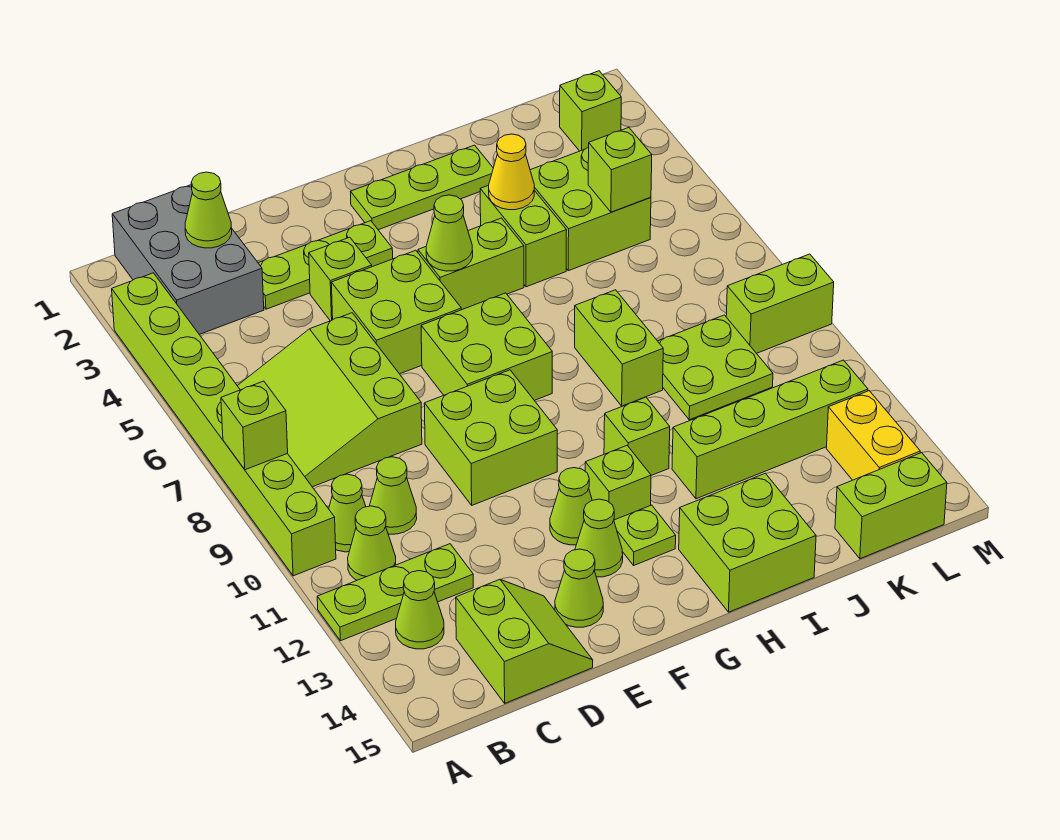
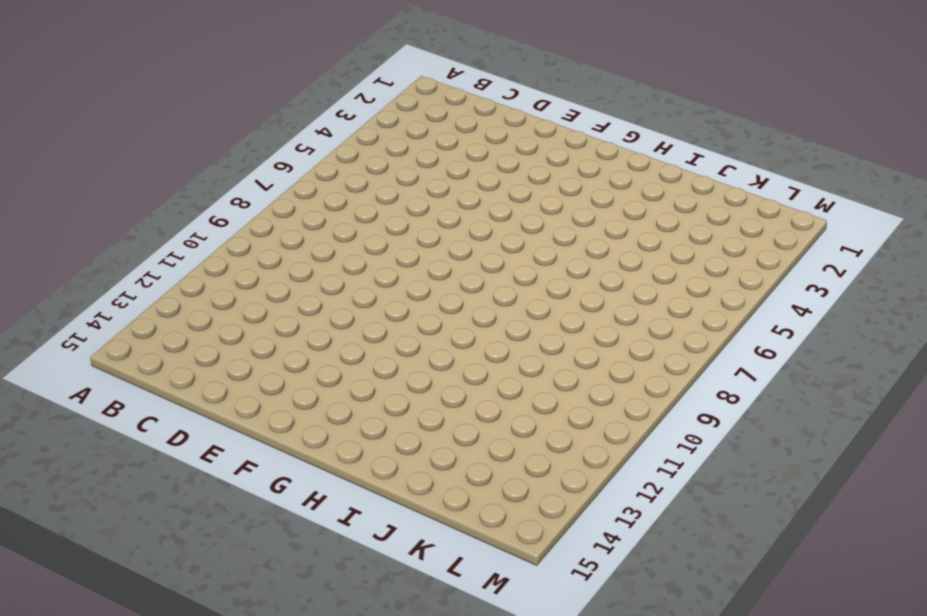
none -> lime 1x8 brick [112,273,336,576]
none -> lime 1x3 plate [317,544,473,641]
none -> grey 2x3 brick [112,185,264,335]
none -> lime 3x3 slope [238,313,422,487]

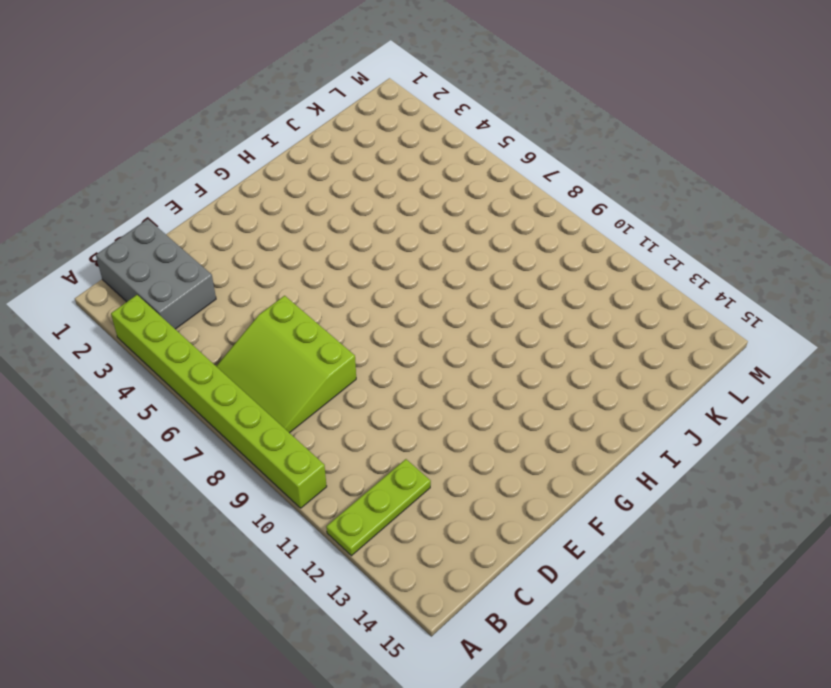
none -> lime 1x1 cone [329,474,366,552]
none -> lime 1x1 cone [348,506,396,580]
none -> lime 1x1 cone [396,571,444,649]
none -> lime 1x1 cone [370,457,417,534]

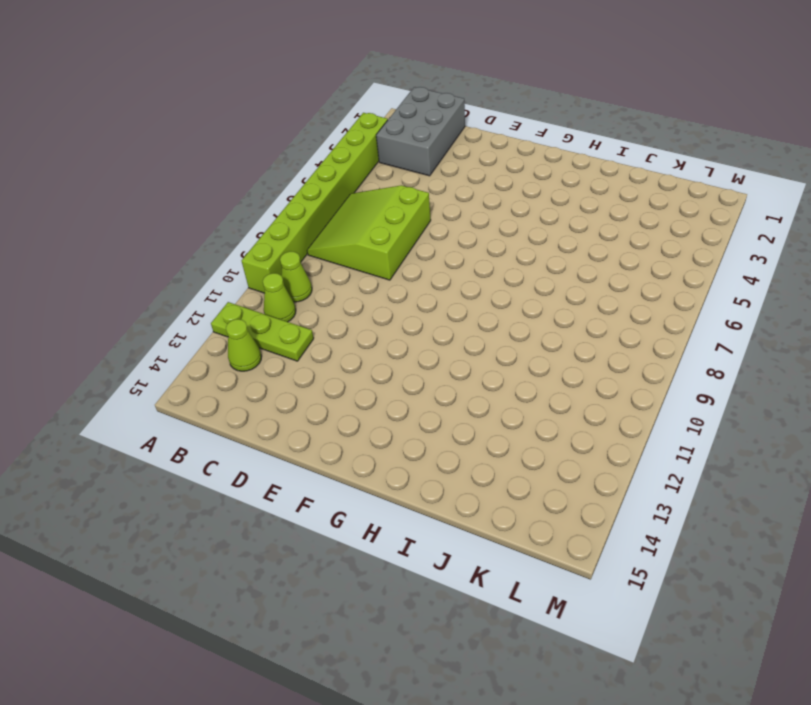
none -> lime 1x1 cone [370,457,417,534]
none -> lime 2x2 slope [456,580,593,703]
none -> lime 1x3 plate [258,221,393,309]
none -> lime 1x1 brick [309,237,372,321]

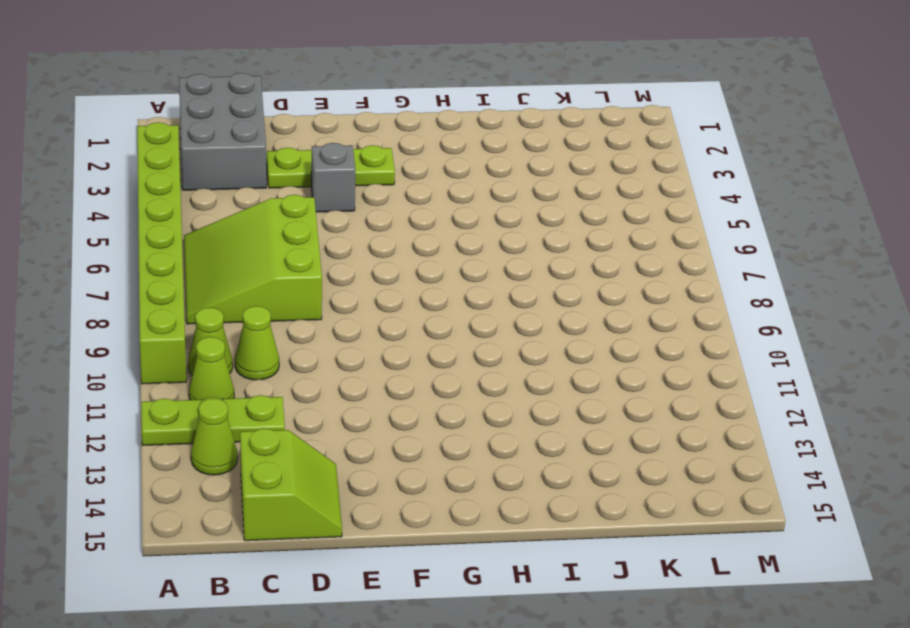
grey 1x1 brick [311,143,355,212] -> lime 1x1 brick [309,237,372,321]
none -> lime 2x2 brick [331,250,461,374]
none -> lime 2x2 brick [424,370,557,505]
none -> lime 1x1 cone [555,549,603,627]
none -> lime 2x2 brick [421,293,552,400]

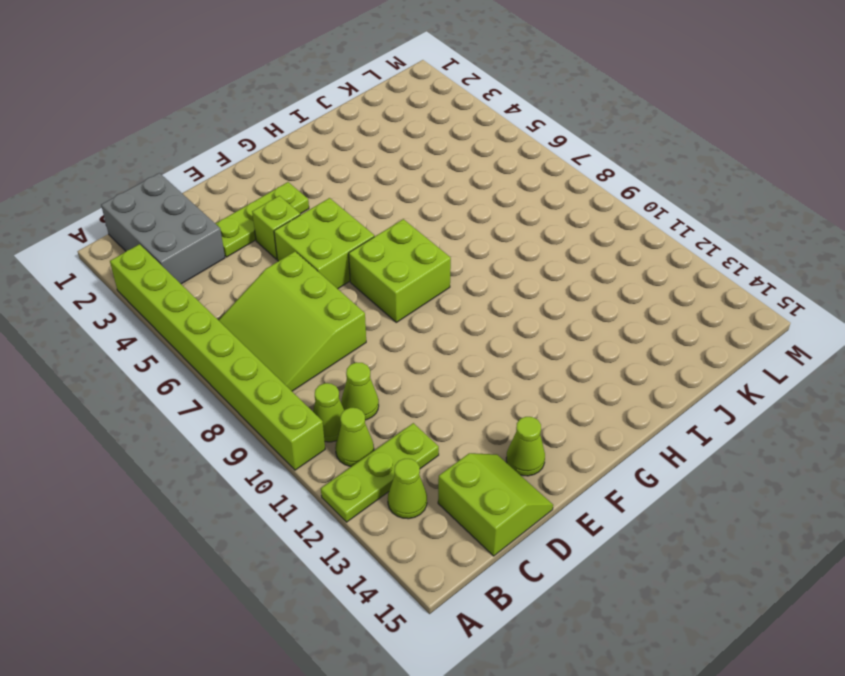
none -> lime 2x2 brick [424,370,557,505]
none -> lime 1x1 cone [550,468,592,545]
none -> lime 1x1 cone [575,499,623,577]
none -> lime 1x3 plate [351,145,493,230]

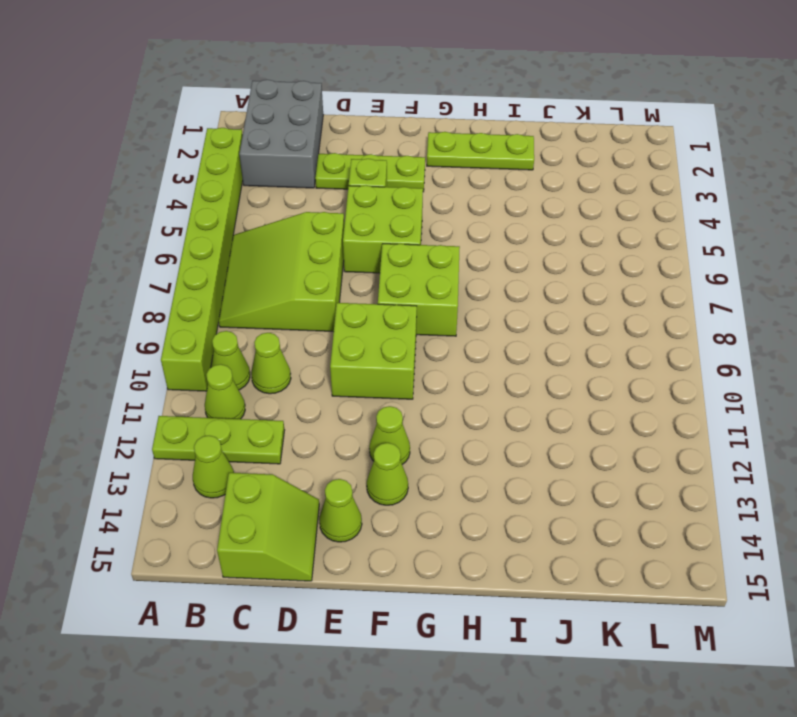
none -> lime 1x2 brick [418,218,524,310]
none -> lime 1x1 brick [585,446,651,520]
none -> lime 1x1 plate [614,505,676,565]
none -> lime 1x1 brick [604,397,670,475]

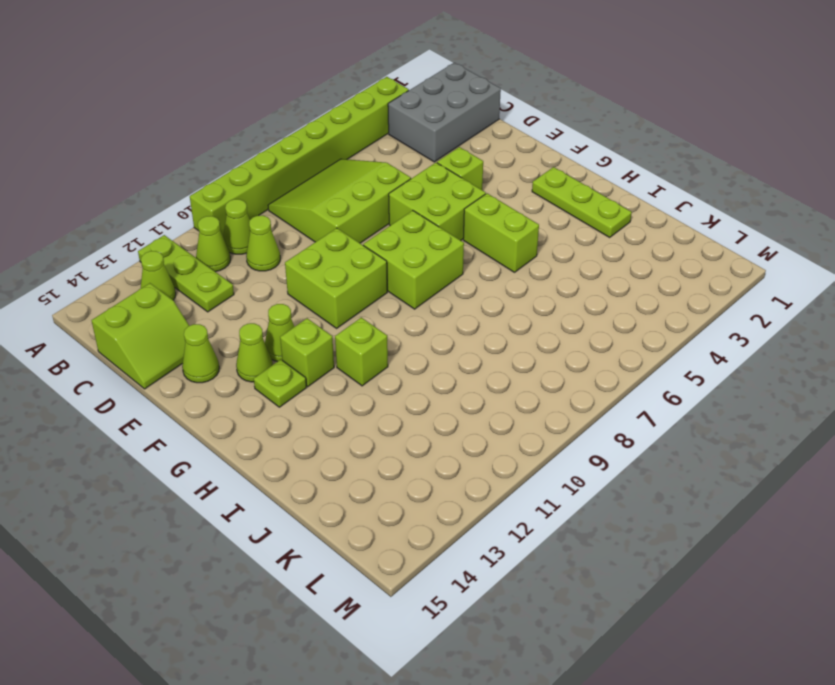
none -> lime 1x3 plate [258,221,393,309]
none -> lime 2x2 brick [679,473,816,612]
none -> lime 1x2 brick [480,185,567,287]
none -> lime 1x2 brick [575,290,663,406]

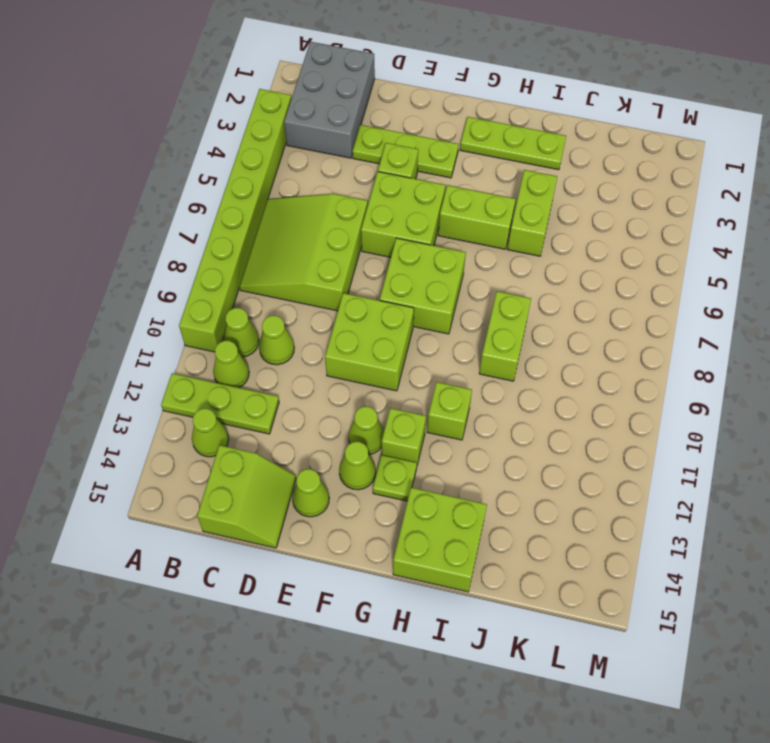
none -> lime 1x4 brick [672,360,868,499]
none -> lime 2x2 brick [530,147,651,271]
none -> lime 2x2 plate [658,315,773,420]
none -> lime 1x2 brick [835,453,947,559]

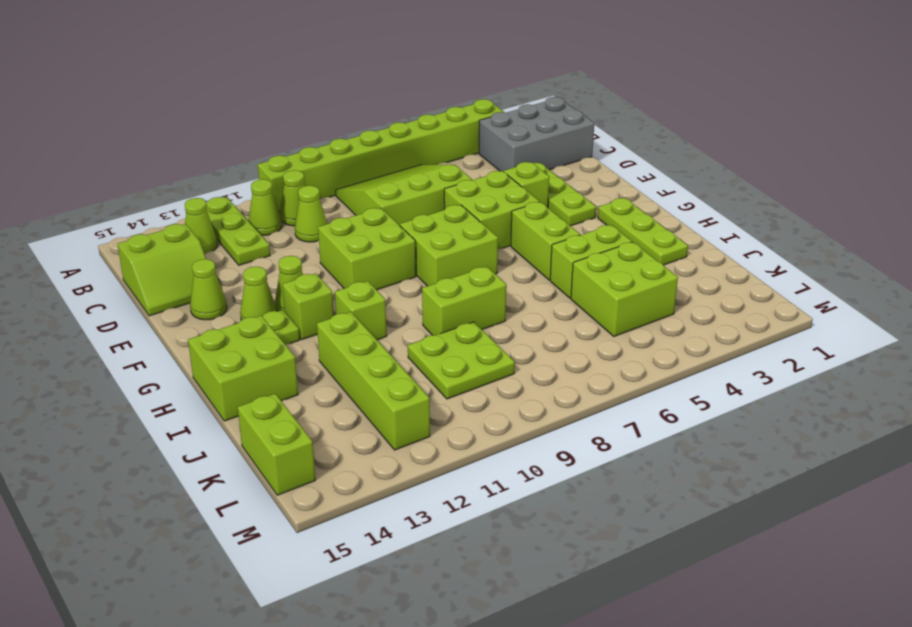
none -> lime 1x1 brick [560,71,621,151]
none -> lime 1x2 brick [726,254,834,353]
none -> yellow 1x2 brick [826,391,920,480]
none -> lime 1x1 brick [221,381,288,470]

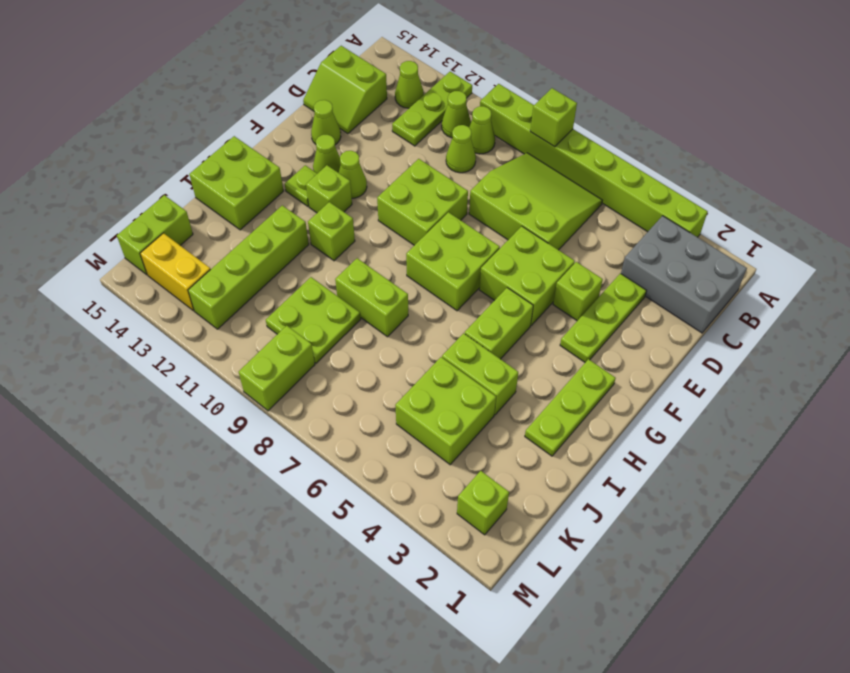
none -> lime 1x1 cone [185,172,232,248]
none -> lime 1x1 cone [426,195,473,271]
none -> yellow 1x1 cone [489,134,534,210]
none -> lime 1x1 brick [588,128,652,212]

